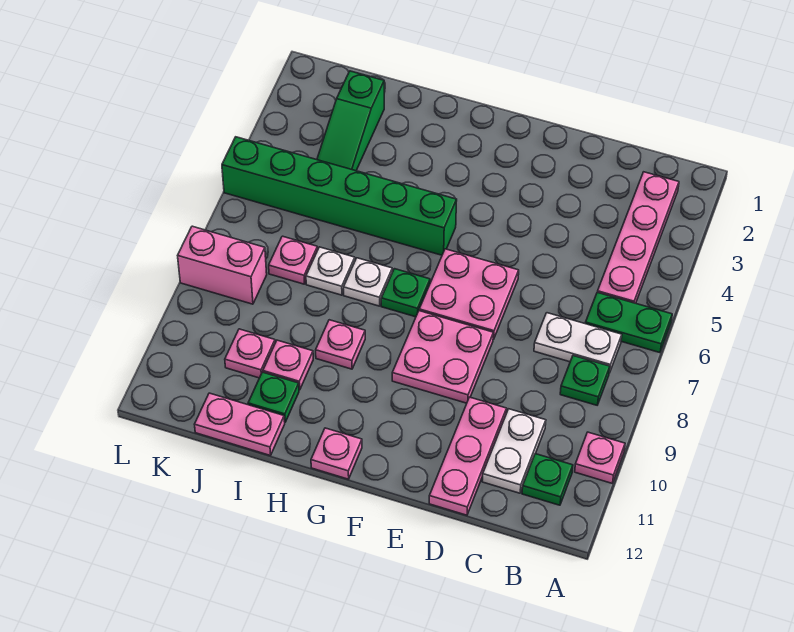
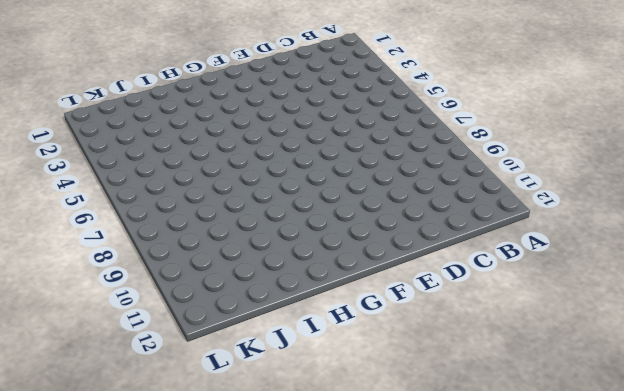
none -> green 1x2 plate [585,292,672,353]
none -> pink 1x1 plate [575,432,625,483]
none -> pink 1x4 plate [598,172,679,303]

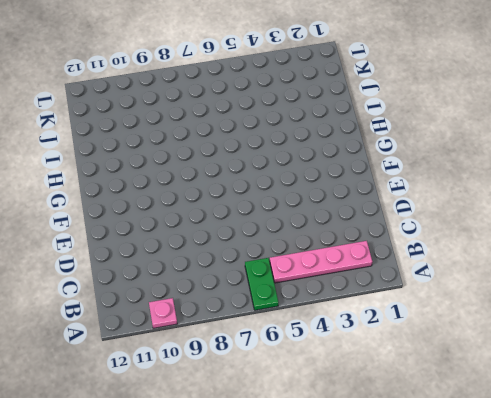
none -> white 1x2 plate [534,313,622,373]
none -> green 1x1 plate [560,356,610,405]
none -> green 1x1 plate [522,454,573,505]

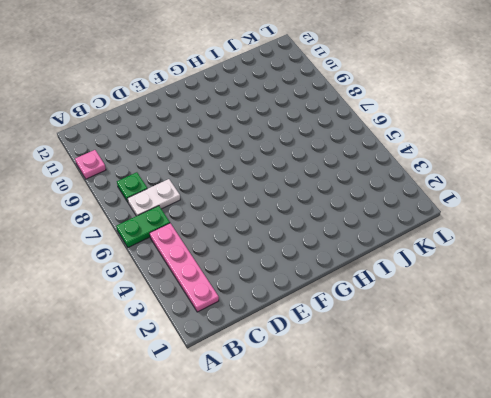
none -> green 1x1 plate [522,454,573,505]
none -> white 1x2 plate [482,409,546,493]
none -> pink 1x3 plate [429,397,507,515]

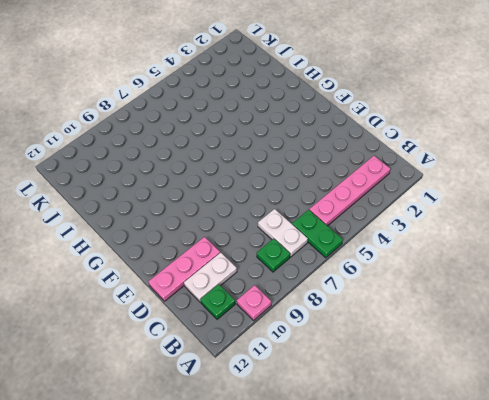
none -> pink 2x2 plate [419,249,519,339]
none -> pink 2x2 plate [392,311,493,403]
none -> green 1x6 brick [222,137,457,255]

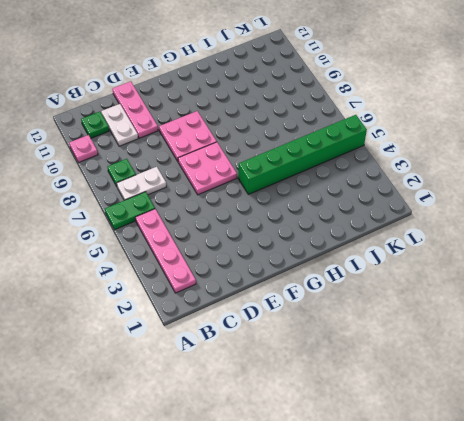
none -> green 1x1 plate [381,269,430,317]
none -> pink 1x1 plate [311,428,362,479]
none -> white 1x1 plate [344,258,392,306]

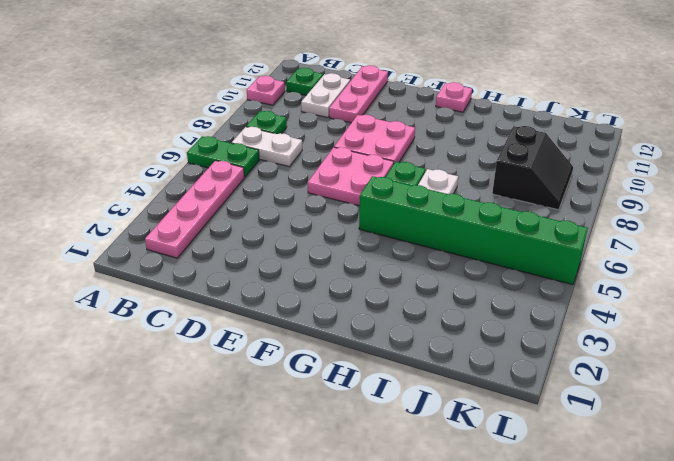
black 2x2 slope [492,126,573,210] -> pink 1x2 brick [178,226,267,304]
none -> pink 1x1 plate [316,320,365,369]
none -> white 1x1 plate [306,247,355,295]
none -> pink 1x1 plate [263,340,313,390]

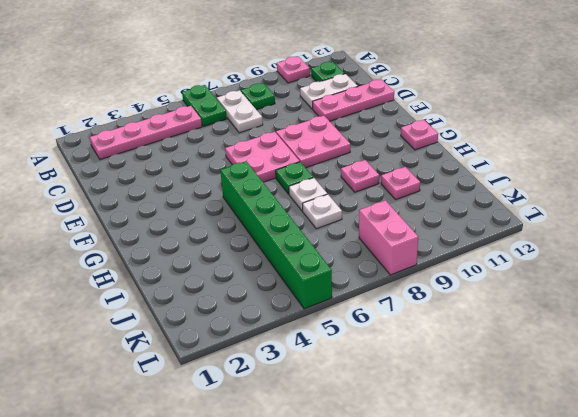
none -> green 1x1 plate [248,372,299,422]
none -> pink 1x2 plate [195,393,285,456]
none -> green 1x3 slope [317,71,384,171]

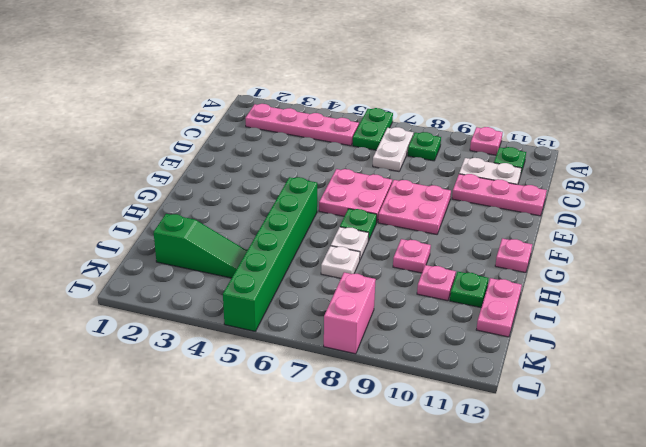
none -> pink 1x1 plate [269,236,318,284]
none -> pink 1x1 plate [225,329,275,378]

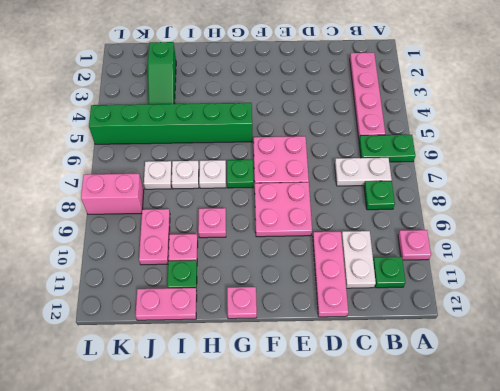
white 1x1 plate [144,161,172,189] -> pink 1x1 plate [269,236,318,284]
pink 1x2 plate [139,209,170,265] -> pink 1x1 plate [225,329,275,378]

